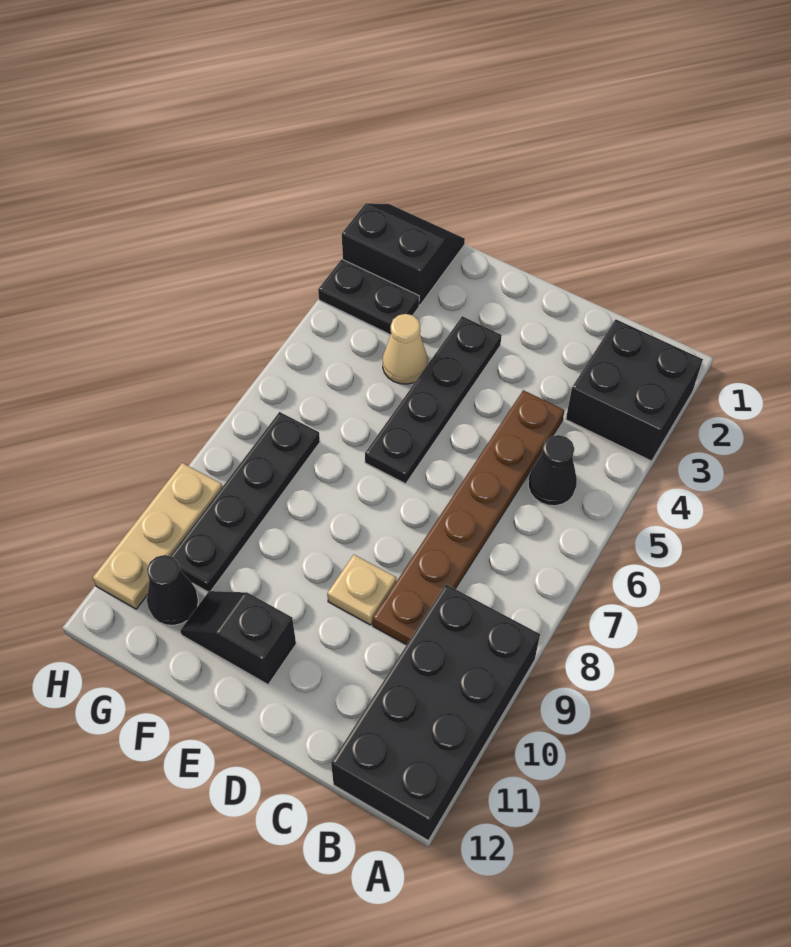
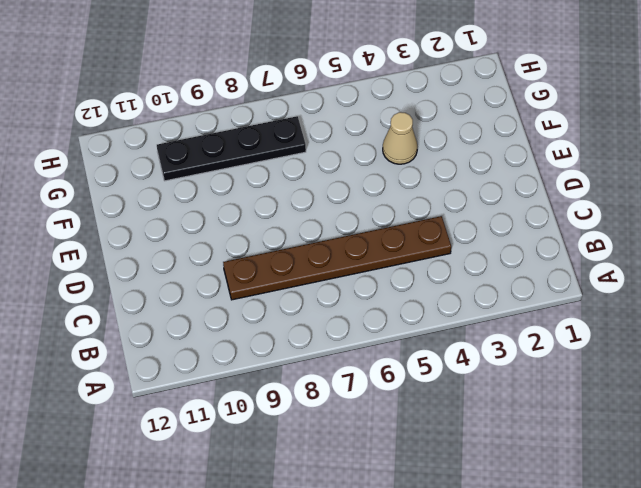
none -> black 2x2 brick [566,320,703,461]
none -> black 2x4 brick [331,584,540,840]
none -> black 1x1 cone [528,435,577,506]

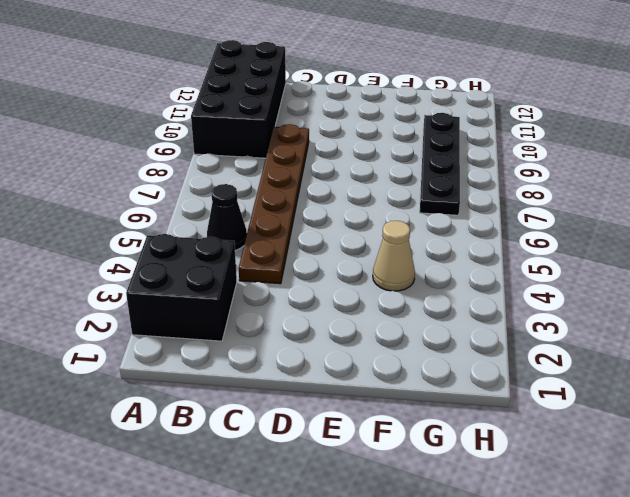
none -> tan 1x1 plate [327,555,396,625]
none -> black 1x4 plate [365,316,502,484]
none -> black 1x2 slope [180,591,296,684]

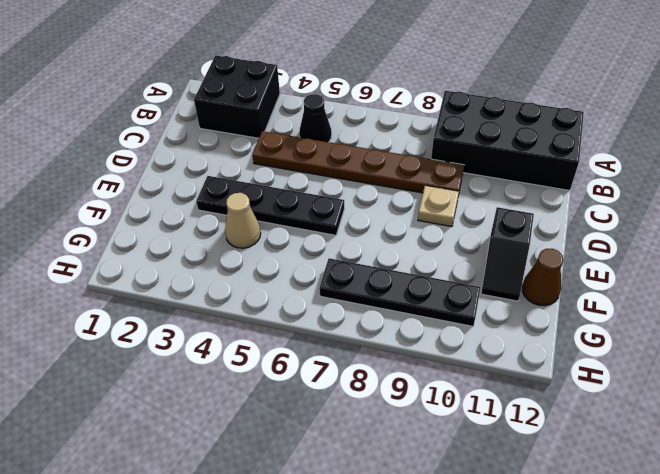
brown 1x1 cone [522,249,564,306] -> none
none -> black 2x2 slope [342,203,465,305]
none -> black 1x2 plate [318,259,419,335]
none -> black 1x1 cone [147,555,198,625]

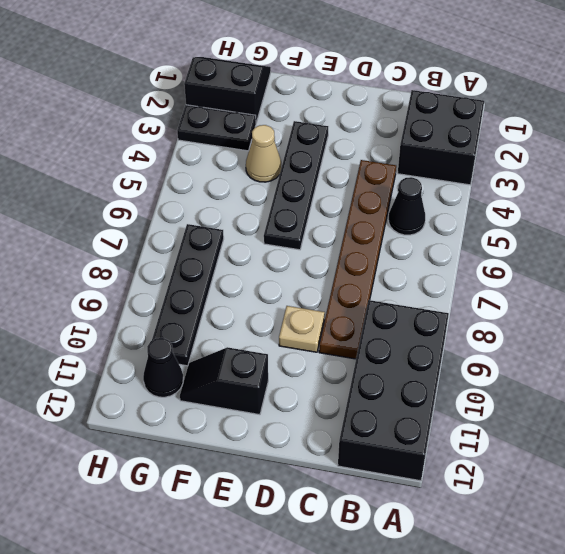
none -> tan 1x3 plate [93,463,222,609]

